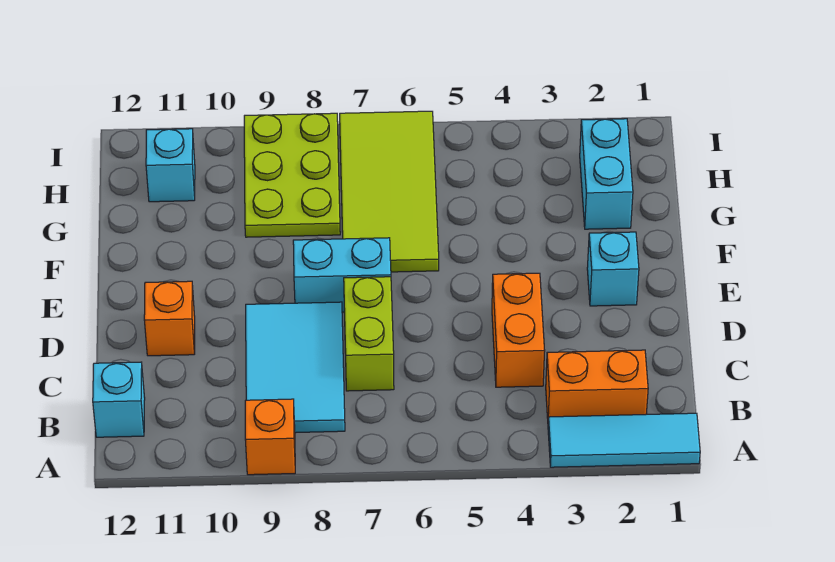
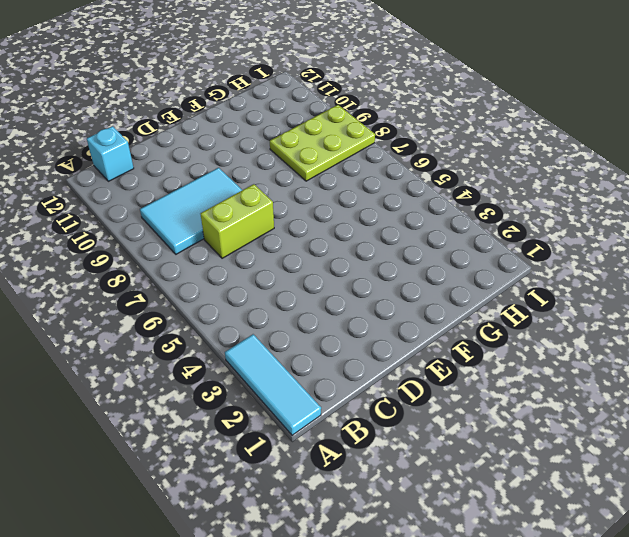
none -> orange 1x1 brick [245,399,295,475]
none -> orange 1x2 brick [546,350,648,418]
none -> orange 1x2 brick [492,273,545,387]

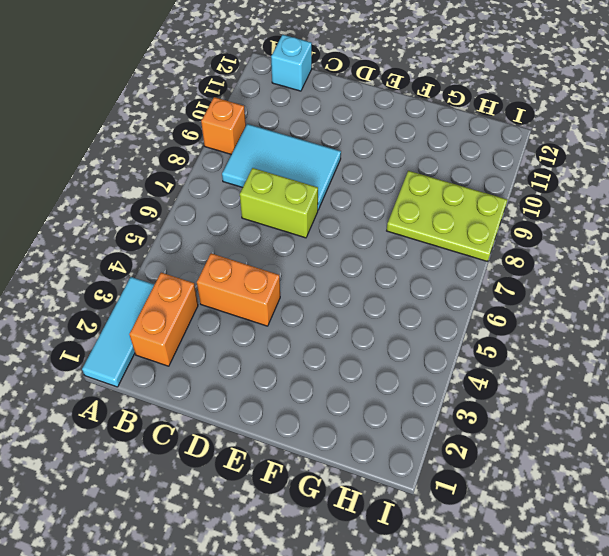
none -> orange 1x1 brick [144,281,195,356]
none -> cyan 1x1 brick [587,232,639,306]
none -> cyan 1x2 brick [293,238,391,312]

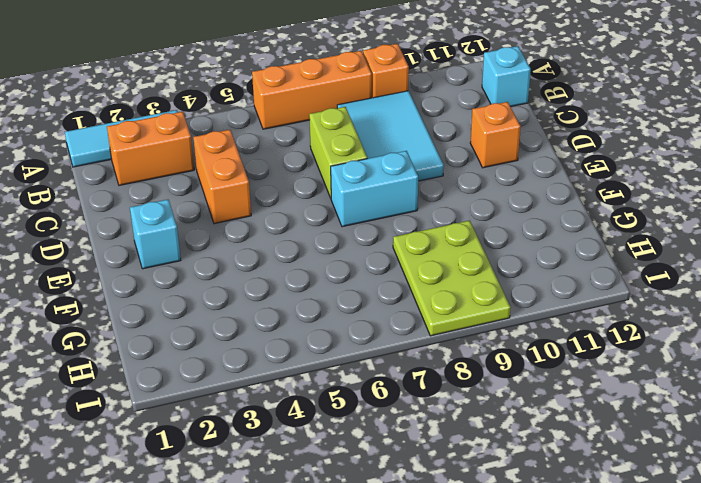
orange 1x3 brick [252,51,372,129] -> none
none -> lime 2x4 tile [340,111,439,272]
none -> cyan 1x2 brick [580,119,633,229]
none -> cyan 1x1 brick [146,129,195,202]

